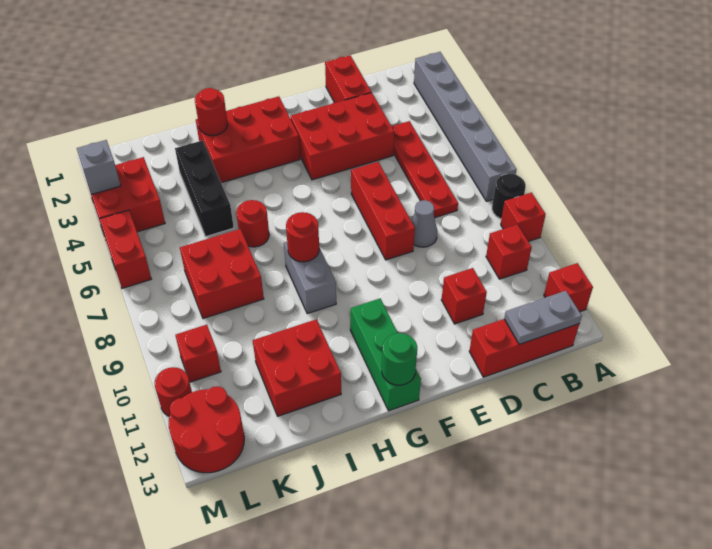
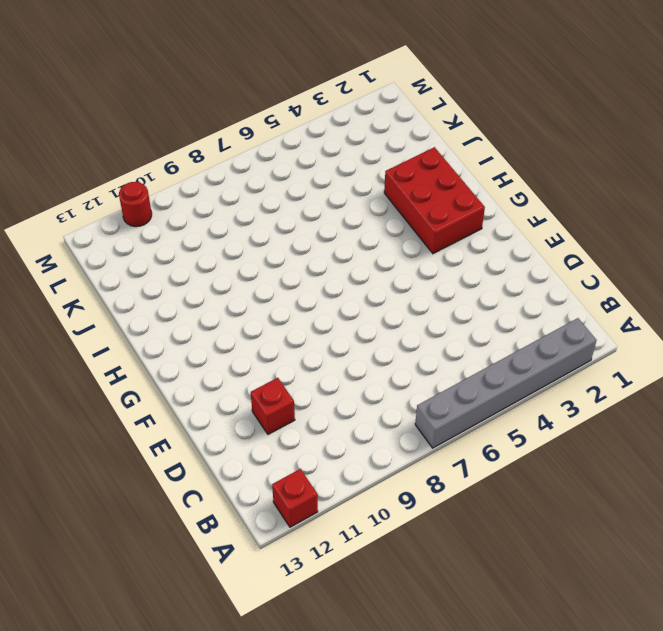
none -> black 1x1 round brick [492,174,526,219]
none -> red 1x1 brick [501,193,546,242]
none -> red 1x1 brick [486,225,532,279]

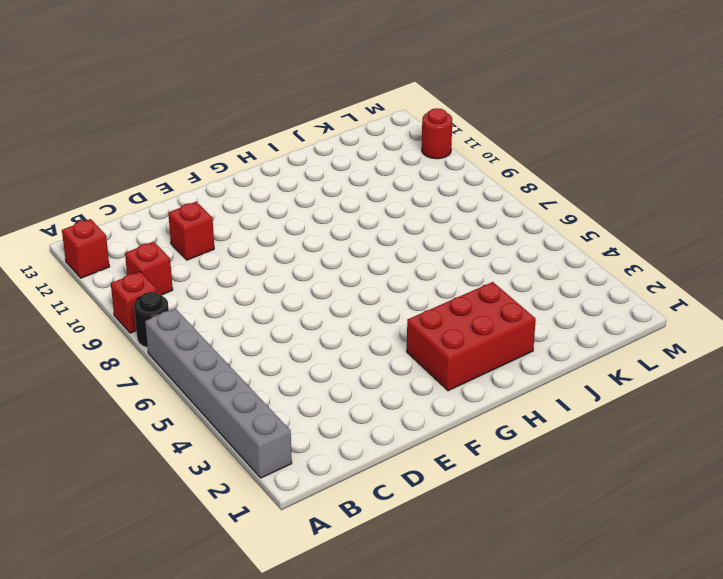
none -> red 1x3 brick [469,319,579,377]
none -> red 1x4 plate [392,121,458,218]
none -> red 1x2 brick [325,55,371,103]

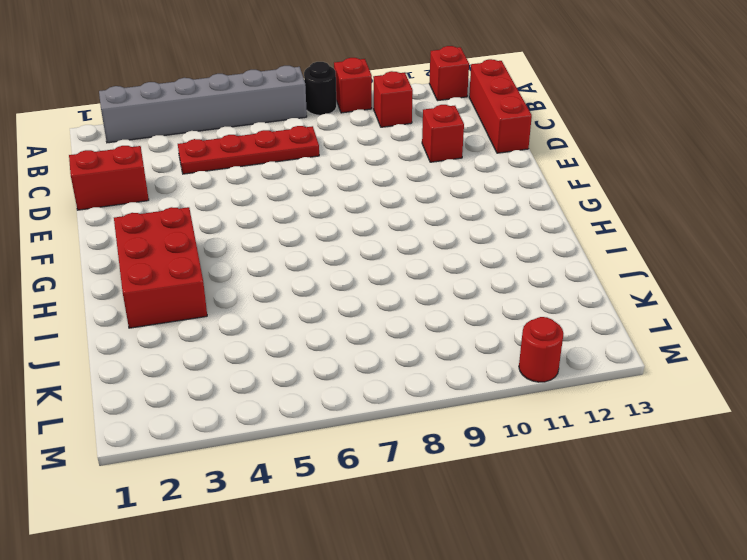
none -> red 2x3 brick [290,93,394,180]
none -> grey 1x1 cone [411,200,438,247]
none -> red 1x3 brick [351,162,415,260]

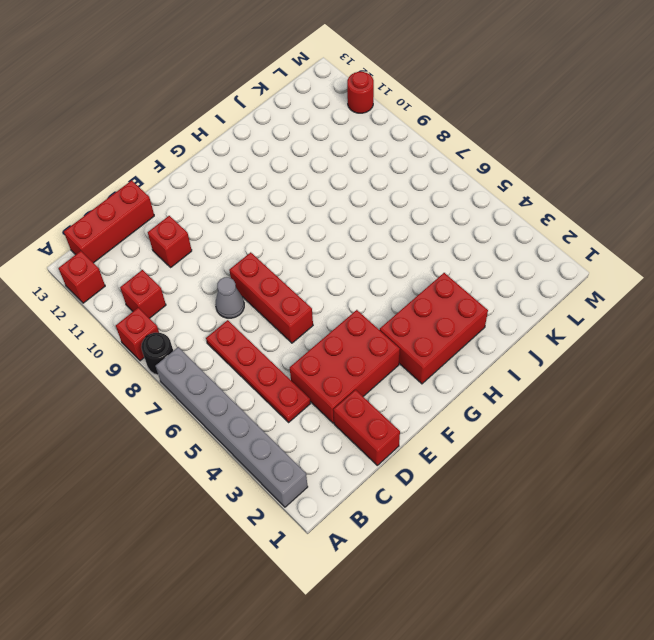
none -> green 1x3 brick [350,298,421,411]
none -> grey 1x2 brick [284,242,336,314]
none -> red 1x1 round brick [236,200,269,247]

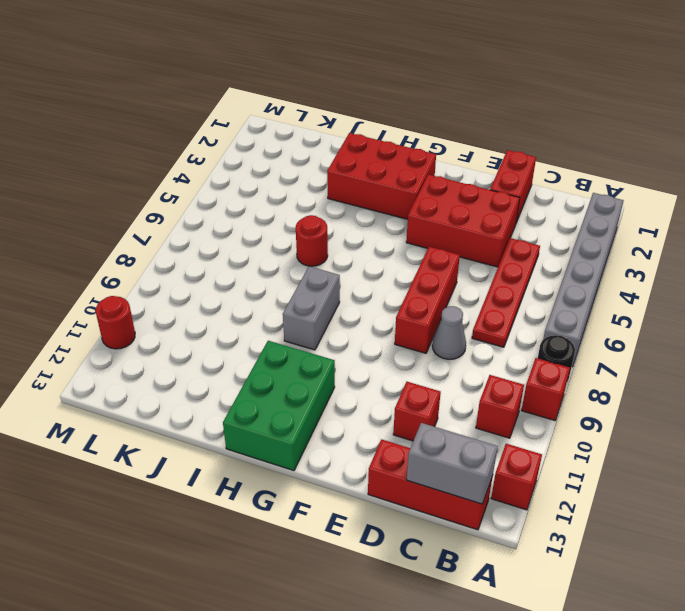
grey 1x2 brick [407,423,498,504] -> grey 1x2 plate [504,291,582,344]
green 2x3 brick [223,341,335,471] -> green 1x3 brick [350,298,421,411]
none -> red 2x2 brick [253,319,341,416]
none -> black 1x3 brick [175,140,234,236]
none -> red 2x2 brick [180,229,264,319]

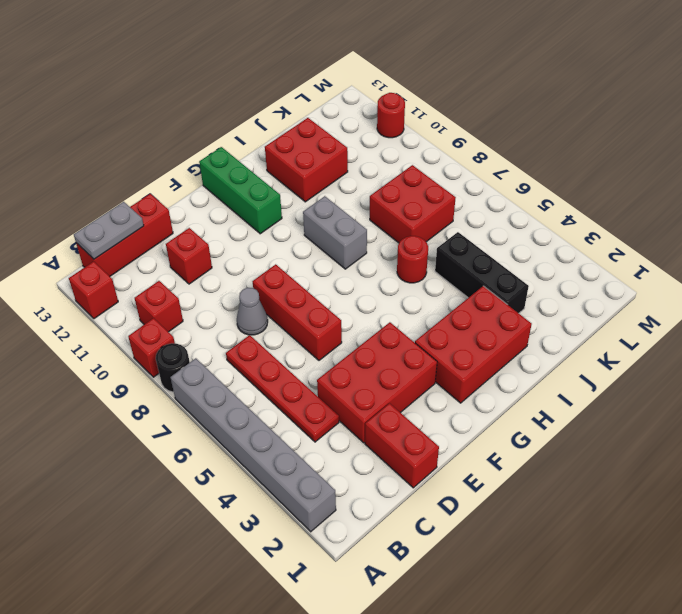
none -> red 2x2 brick [88,157,165,232]
none -> red 1x1 brick [175,325,221,382]
none -> red 2x2 round brick [169,386,244,473]

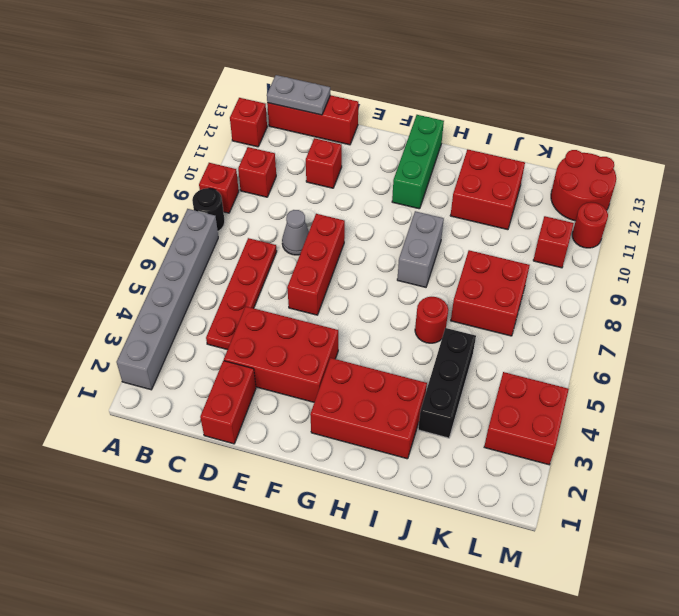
none -> red 1x2 brick [99,210,151,288]
none -> green 1x1 round brick [382,333,417,385]
none -> red 1x1 round brick [286,212,319,262]

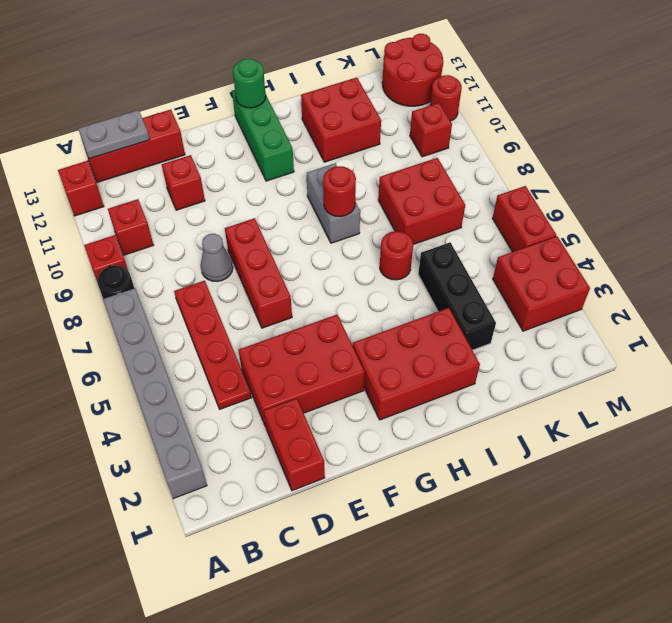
none -> red 1x1 round brick [195,88,228,135]
none -> grey 1x1 brick [77,140,121,195]

